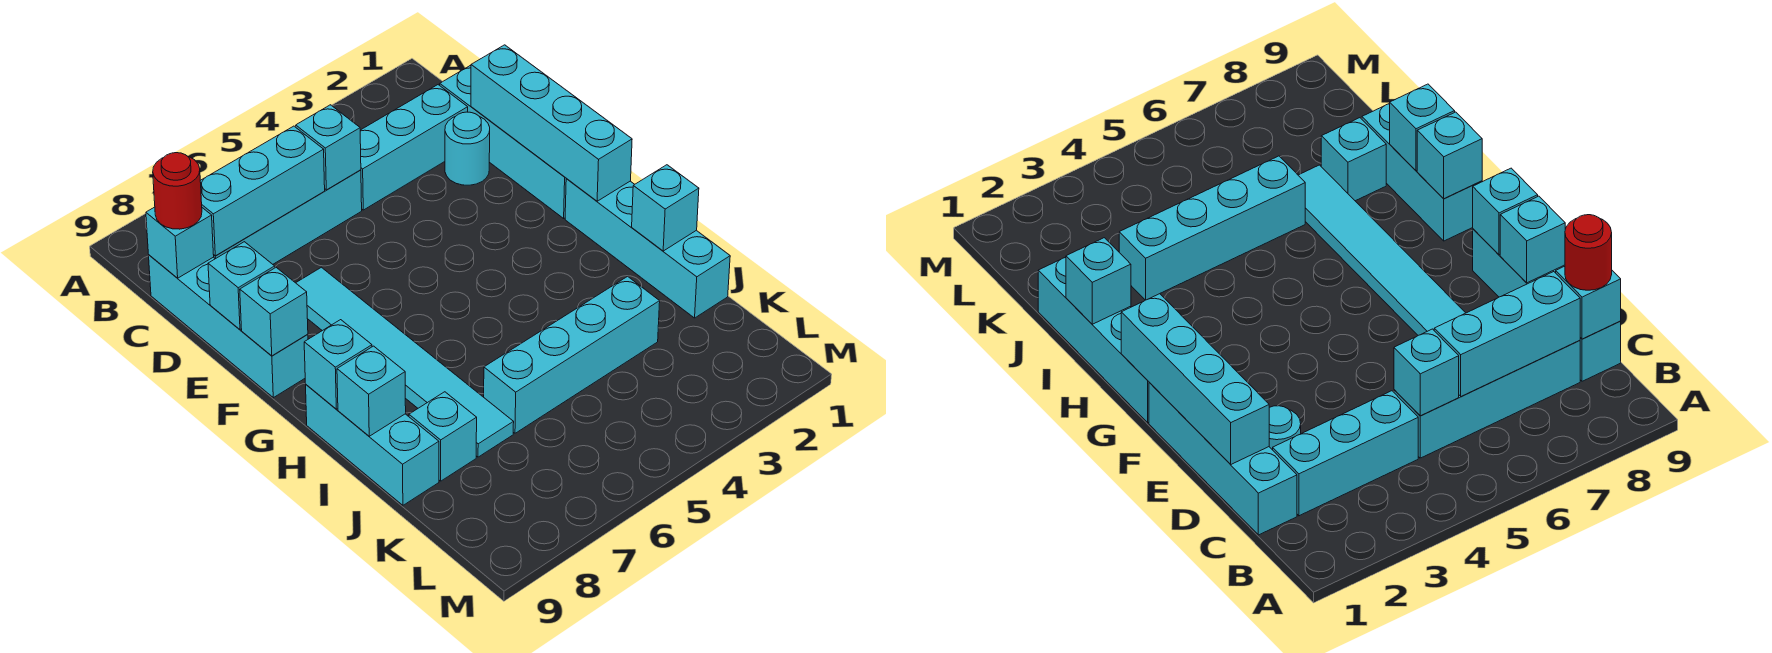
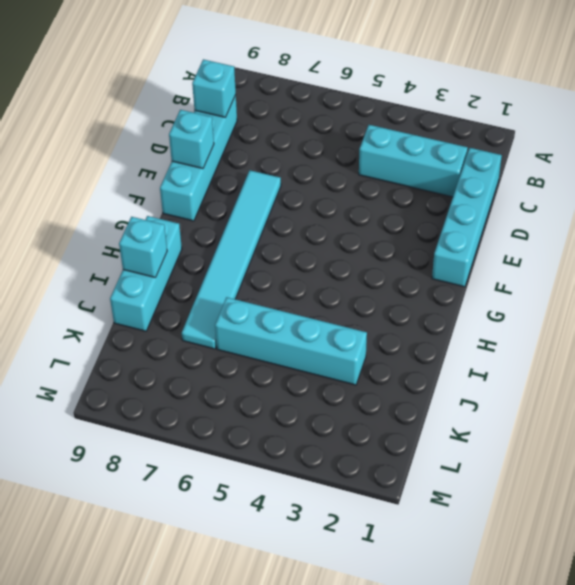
none -> cyan 1x4 brick [214,170,362,264]
none -> cyan 1x1 round brick [445,112,490,185]
none -> cyan 1x4 brick [565,179,730,318]

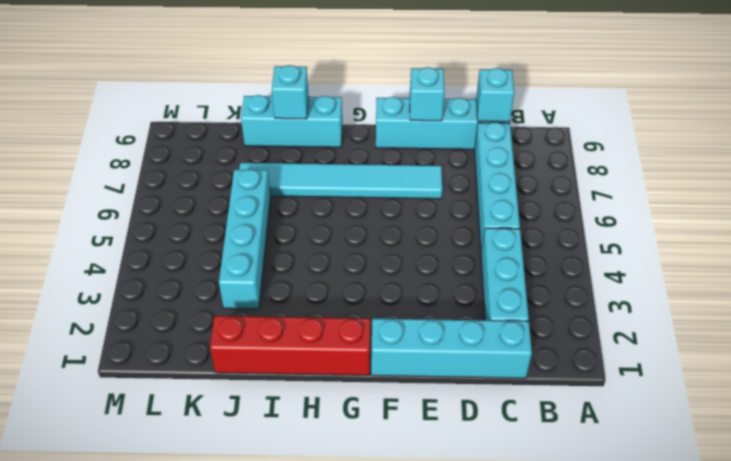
red 1x4 brick [210,316,370,375] -> cyan 1x4 brick [565,179,730,318]
none -> cyan 1x1 round brick [445,112,490,185]
none -> cyan 1x1 brick [409,392,477,481]
none -> cyan 1x1 brick [296,105,361,190]

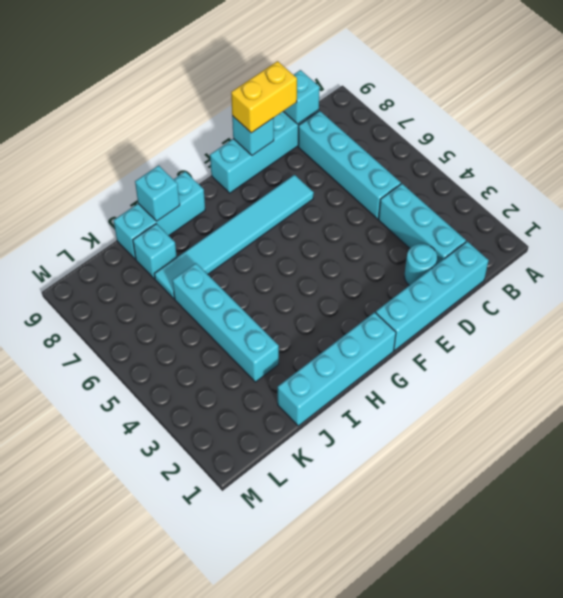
yellow 1x2 brick [231,61,297,133] -> none
none -> cyan 1x1 brick [296,105,361,190]
none -> cyan 1x3 brick [200,126,325,256]
none -> cyan 1x4 brick [471,45,632,201]

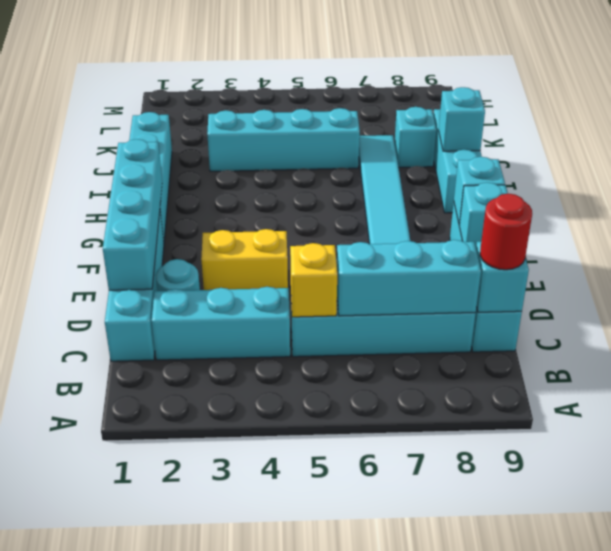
yellow 1x1 brick [290,243,337,317] -> cyan 1x1 brick [296,105,361,190]
yellow 1x2 brick [201,229,288,290] -> none
none -> cyan 1x1 brick [304,320,372,409]
none -> cyan 1x1 brick [632,165,699,251]

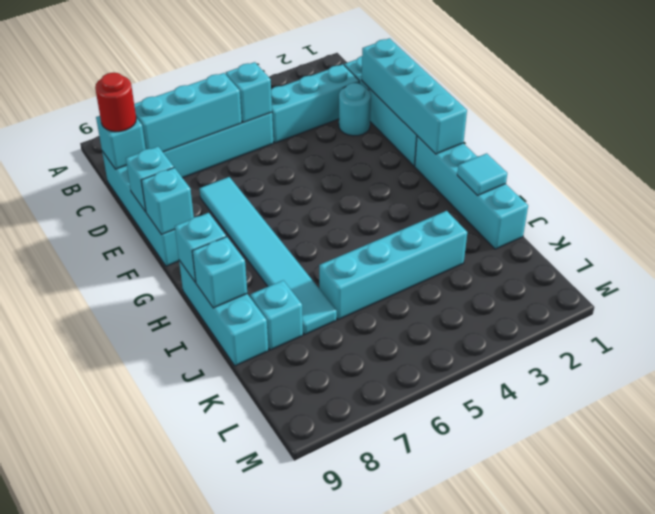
cyan 1x1 tile [457,153,507,196] -> cyan 1x1 brick [632,165,699,251]

